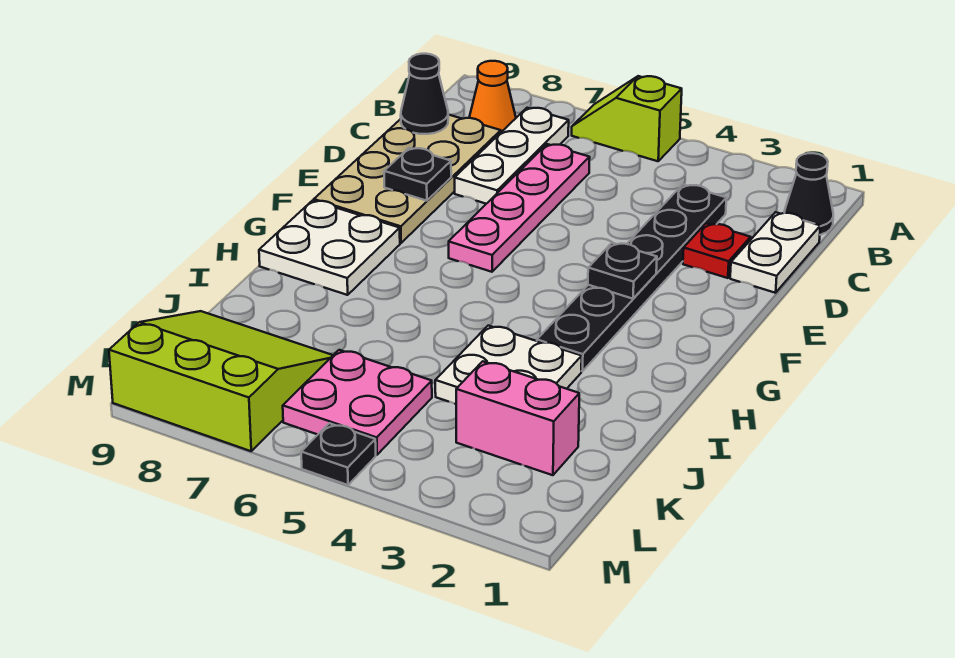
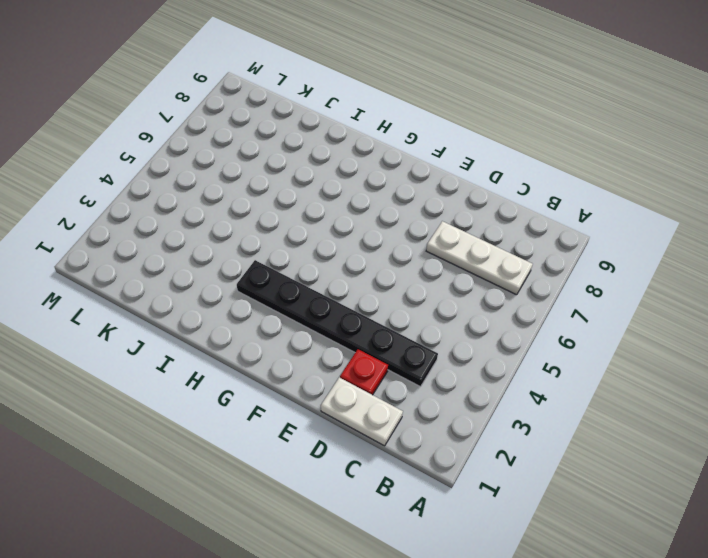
none -> lime 1x2 slope [572,76,682,161]
none -> black 1x1 cone [784,153,833,235]
none -> orange 1x1 cone [469,61,516,132]

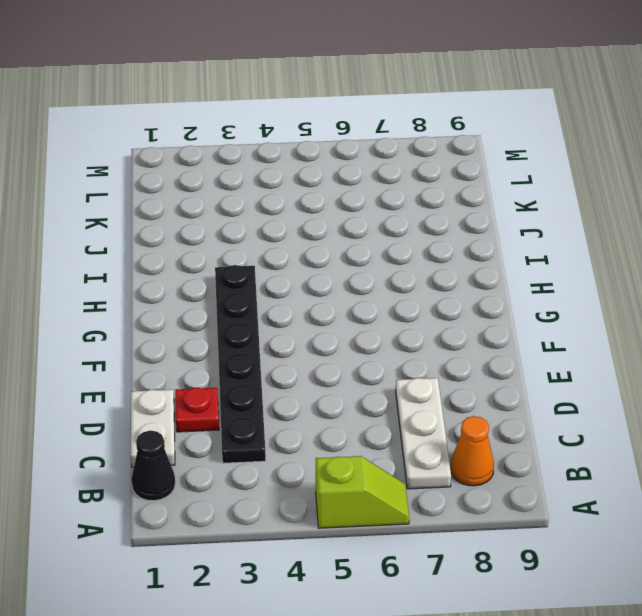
none -> pink 1x4 plate [449,144,590,272]
none -> tan 2x4 plate [314,115,501,243]
none -> white 2x2 plate [259,200,400,295]

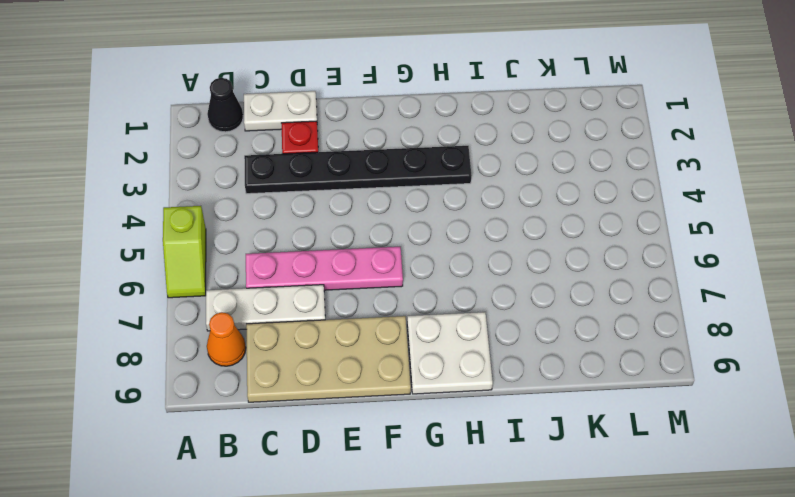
none -> white 2x2 plate [435,326,582,404]
none -> pink 1x2 brick [456,361,579,475]
none -> pink 2x2 plate [283,350,432,455]

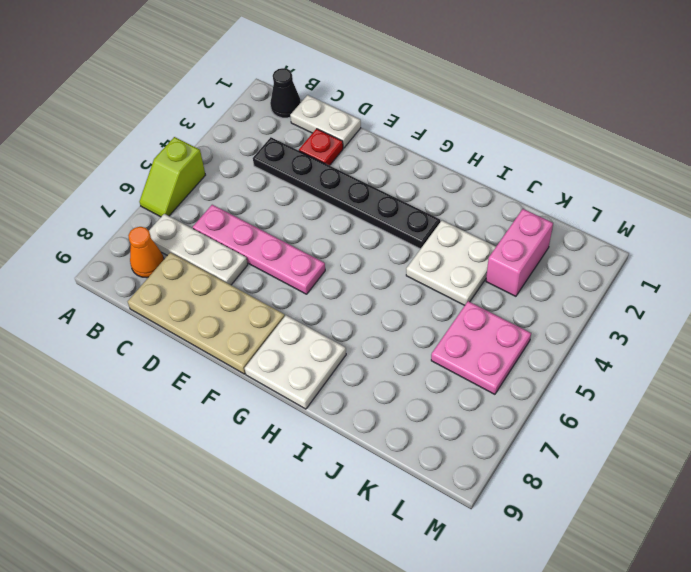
none -> lime 3x3 slope [109,311,333,451]
none -> black 1x1 plate [301,423,376,485]
none -> black 1x1 cone [401,54,448,134]

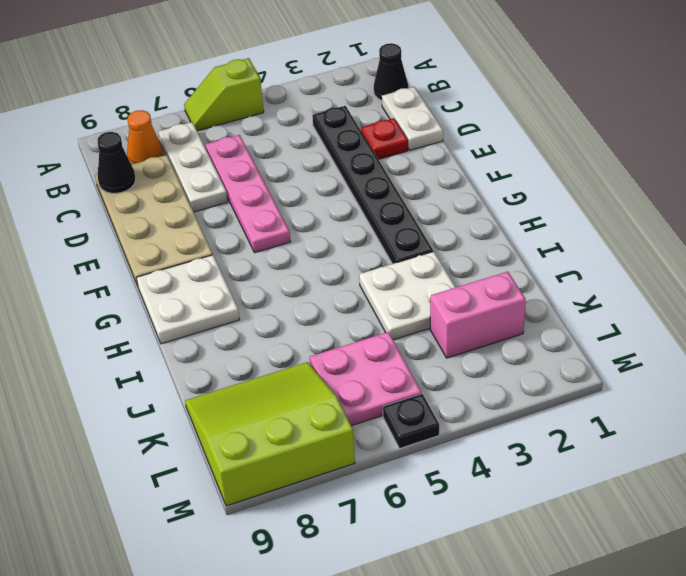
none -> black 1x1 plate [384,148,451,201]
none -> black 1x1 plate [588,243,657,299]

